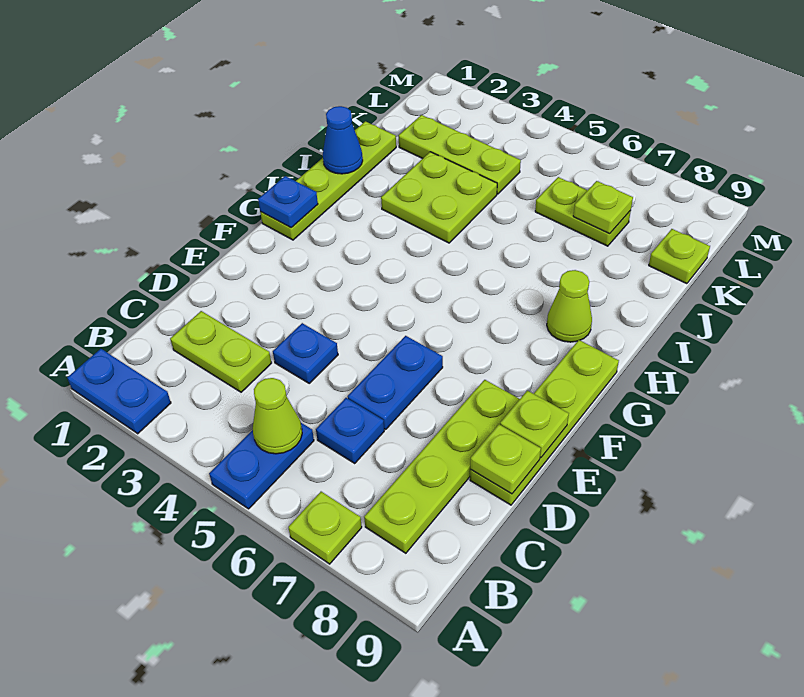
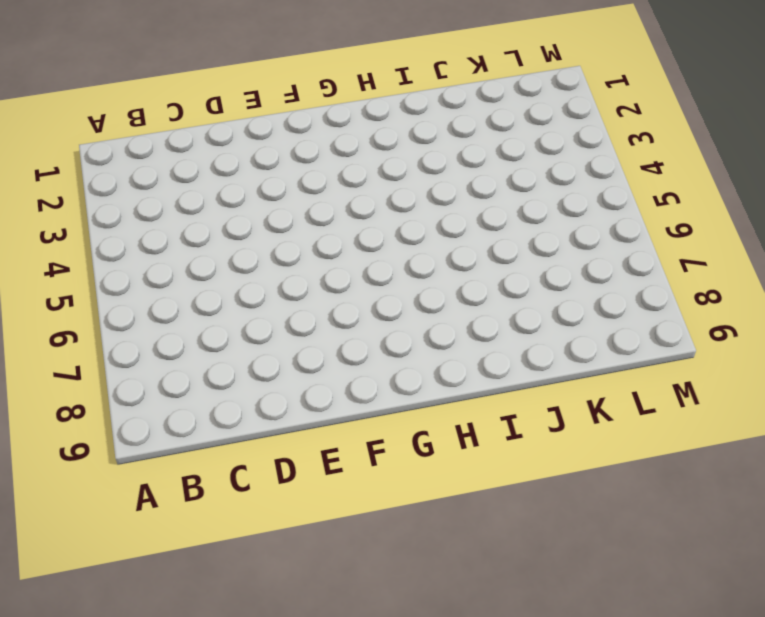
none -> blue 1x2 plate [67,349,171,434]
none -> blue 1x2 plate [209,423,314,509]
none -> lime 1x1 plate [288,492,362,564]

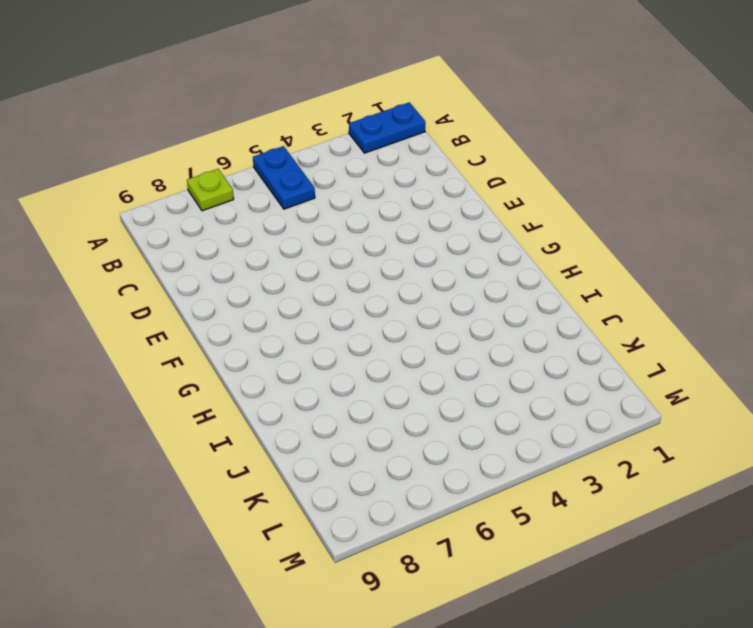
none -> lime 1x4 plate [364,380,520,553]
none -> lime 1x2 plate [170,311,271,392]
none -> blue 1x1 plate [316,398,384,463]

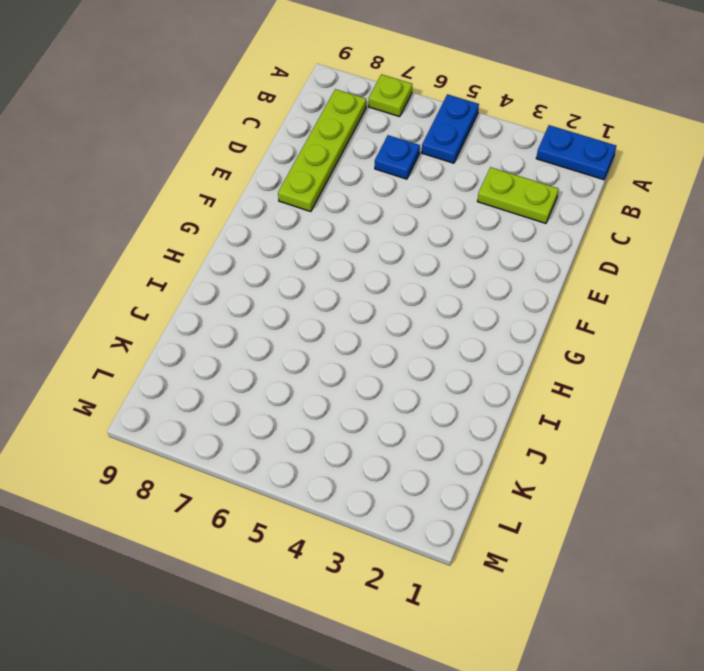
none -> blue 1x1 plate [273,323,338,383]
none -> blue 1x2 plate [348,336,443,429]
none -> lime 1x4 plate [470,340,619,505]

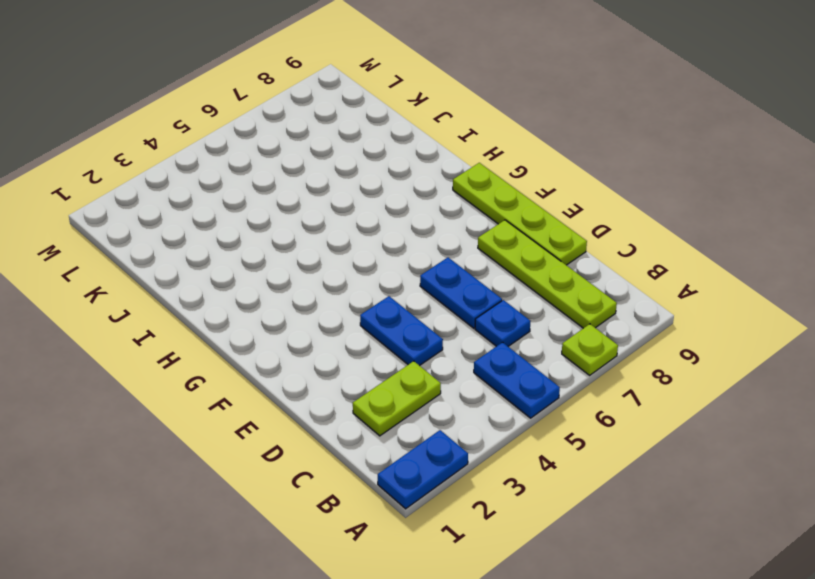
blue 1x2 plate [360,296,443,366] -> blue 1x1 plate [273,323,338,383]
none -> lime 1x4 plate [260,121,396,240]
none -> lime 1x1 cone [547,270,592,342]
none -> lime 2x2 plate [381,152,497,243]

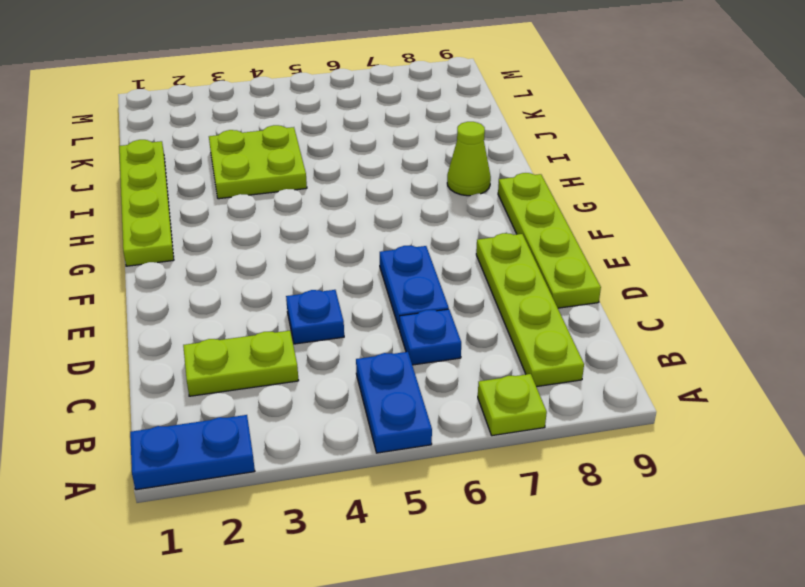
none -> lime 1x3 plate [399,115,521,194]
none -> lime 1x2 plate [535,177,631,246]
none -> lime 1x1 plate [649,229,710,284]

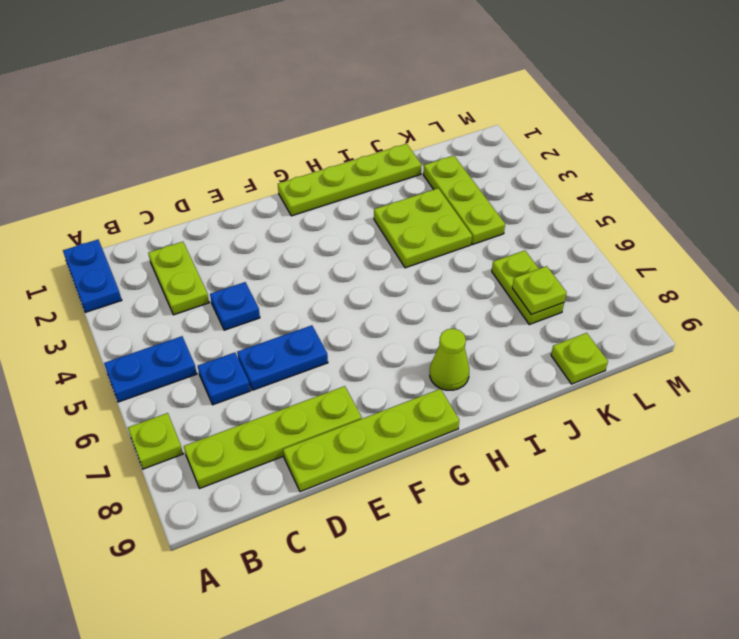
none -> lime 1x1 cone [253,378,302,454]
none -> lime 1x1 plate [470,424,541,494]
none -> lime 1x1 plate [500,391,569,458]

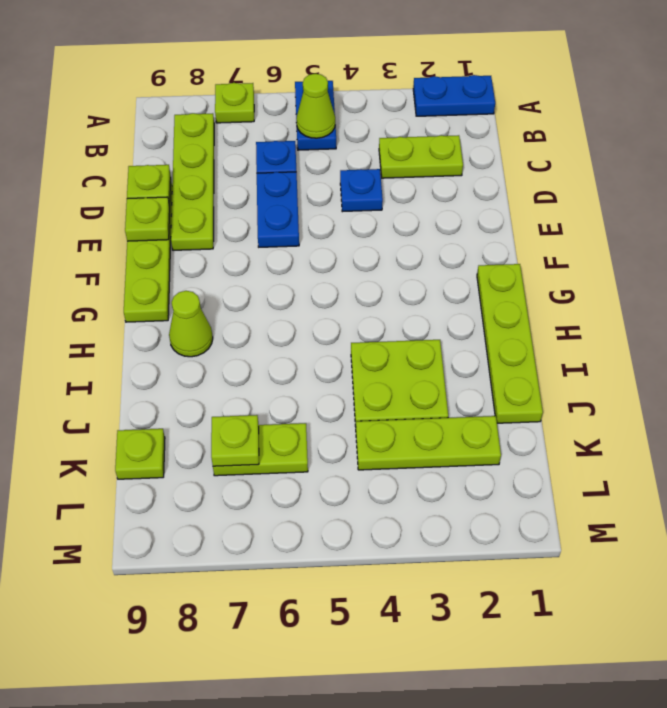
none -> blue 1x1 plate [258,176,318,228]
none -> blue 1x1 cone [323,106,363,174]

